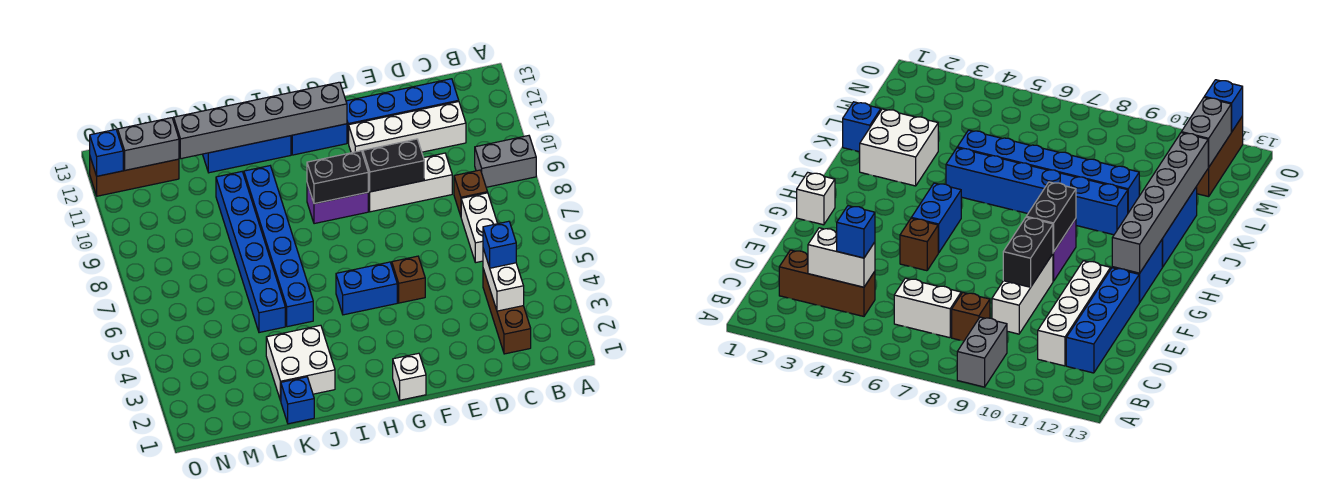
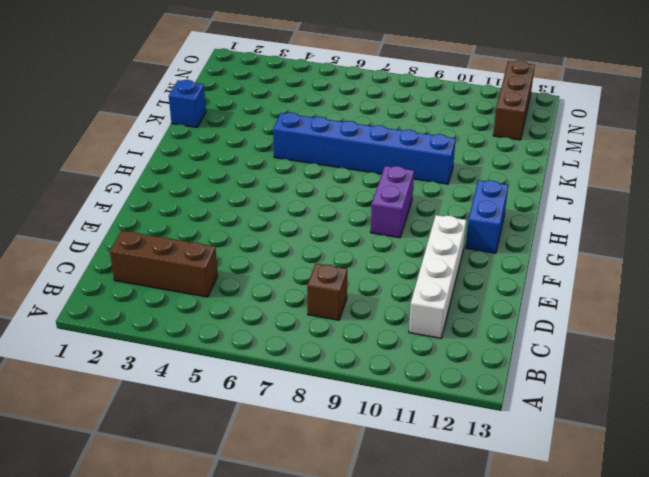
none -> grey 1x2 brick [475,136,536,187]
none -> white 1x2 brick [461,193,498,263]
none -> blue 1x4 brick [346,79,459,143]

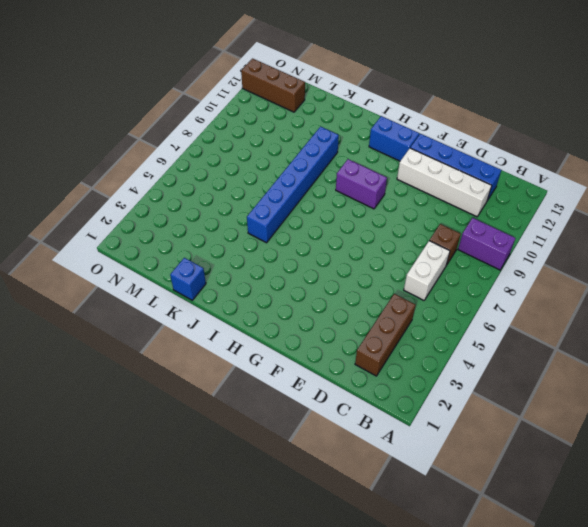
purple 1x2 brick [458,218,515,270] -> grey 1x2 brick [475,136,536,187]
none -> white 1x3 brick [368,153,452,212]
none -> brown 1x1 brick [392,256,425,303]
none -> white 1x1 brick [393,353,426,400]

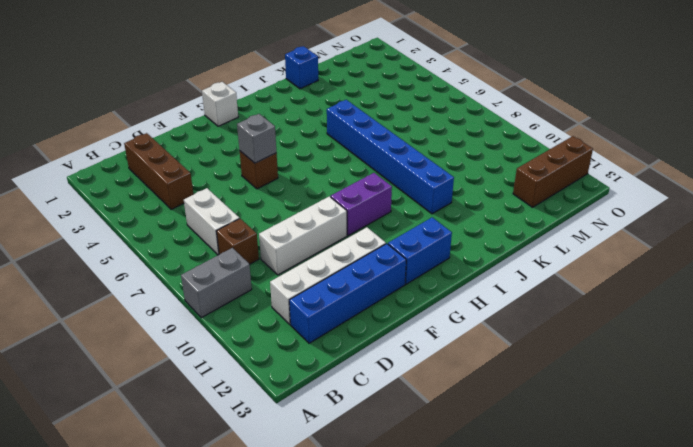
grey 1x1 brick [237,114,277,163] -> none
none -> blue 1x2 brick [336,262,397,315]
none -> blue 1x3 brick [203,136,291,173]
none -> white 2x2 brick [266,325,335,401]

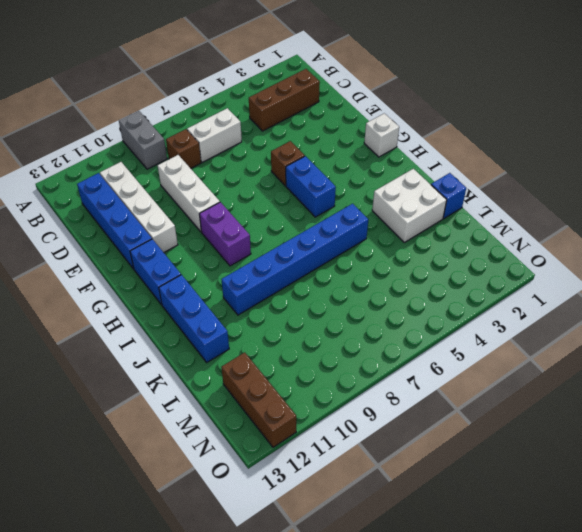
none -> blue 1x6 brick [216,172,285,333]
none -> white 1x2 brick [483,249,524,311]
none -> black 1x2 brick [363,139,424,192]

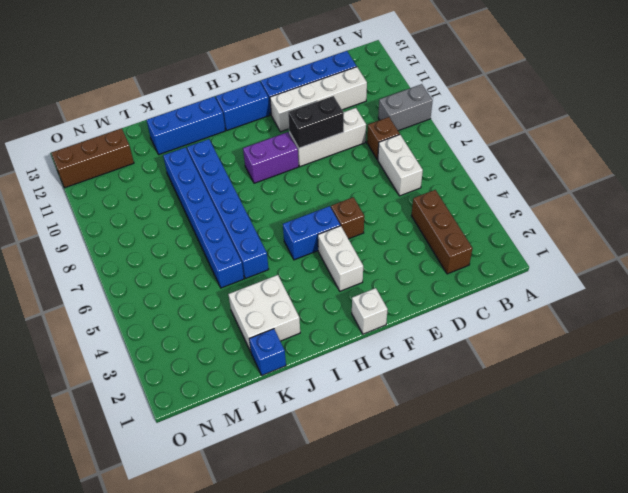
white 1x2 brick [318,226,363,291] -> white 1x2 brick moved to [483,249,524,311]
none -> black 1x2 brick [307,151,368,204]
none -> grey 1x6 brick [174,82,347,159]
none -> grey 1x2 brick [118,118,179,170]

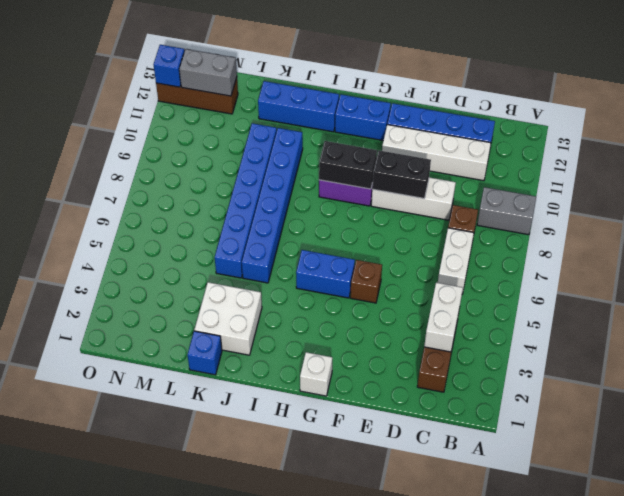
none -> grey 1x6 brick [174,82,347,159]
none -> blue 1x1 brick [483,221,516,268]

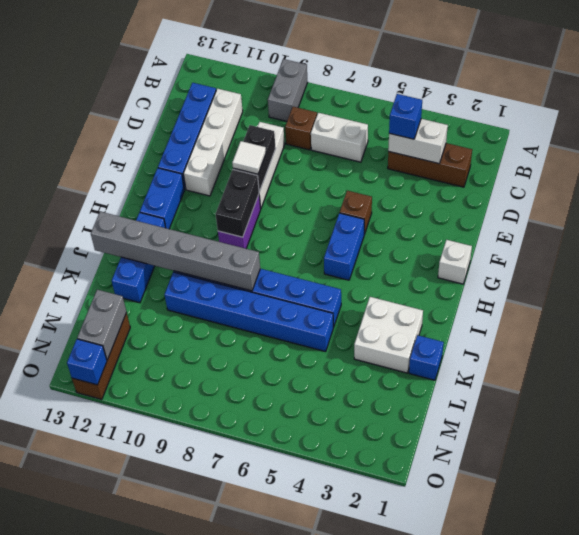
white 1x1 tile [232,141,266,174] -> none
grey 1x6 brick [91,212,260,291] -> grey 1x6 brick turned to [174,82,347,159]

